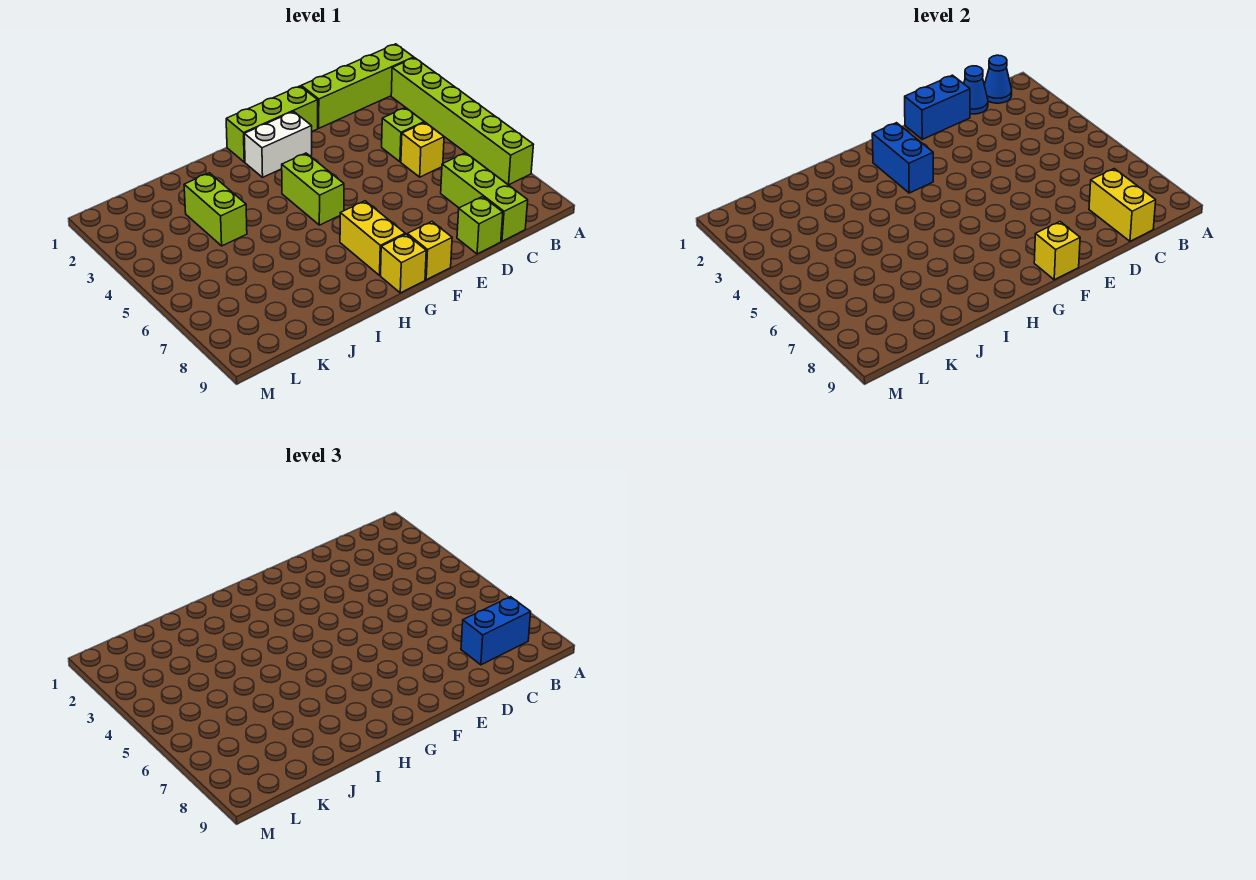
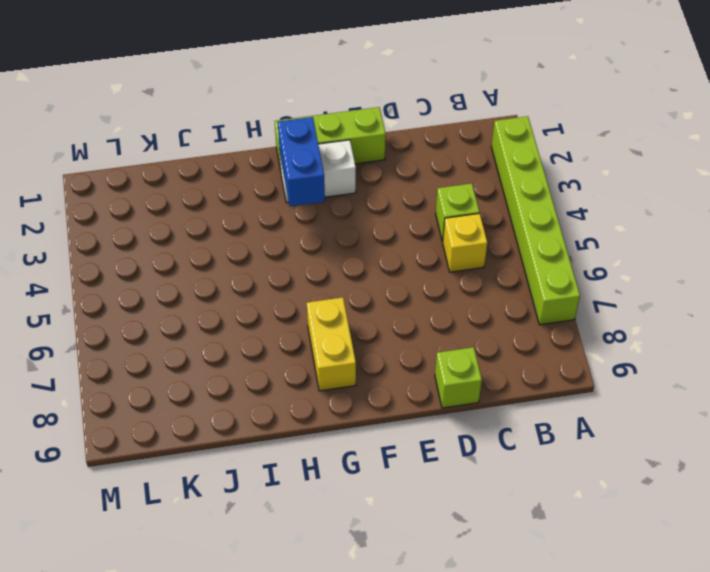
none -> lime 1x4 brick [301,44,414,128]
none -> lime 1x3 brick [441,153,528,241]
none -> yellow 1x1 brick [407,222,452,280]

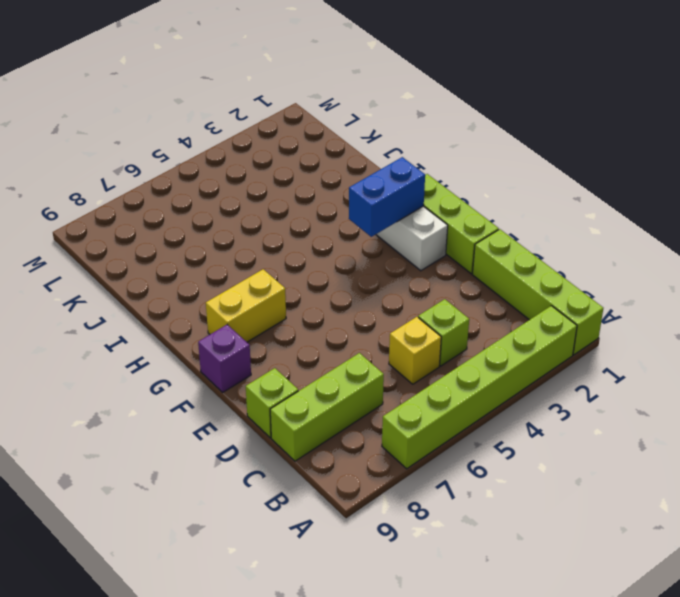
purple 1x1 brick [198,325,251,392] -> yellow 1x1 brick [407,222,452,280]
none -> lime 1x2 brick [282,153,344,225]
none -> yellow 1x1 brick [381,234,426,293]
none -> lime 1x2 brick [184,173,247,246]

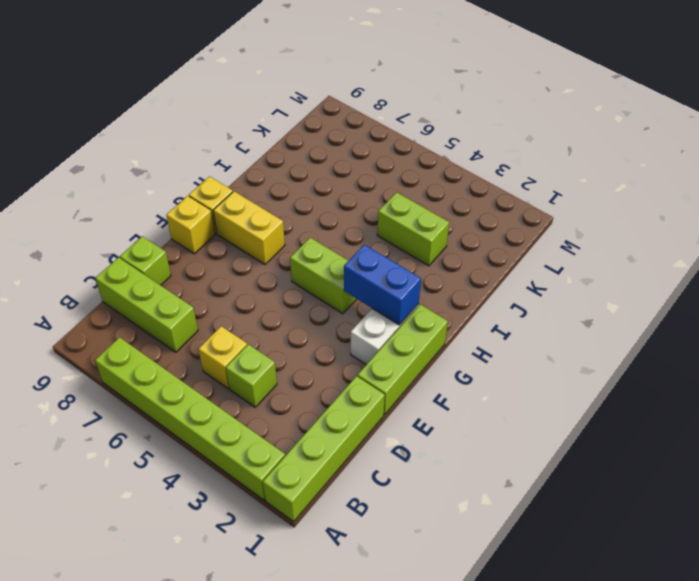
none -> blue 1x1 cone [984,55,1012,103]
none -> blue 1x1 cone [964,66,988,114]
none -> yellow 1x2 brick [1089,169,1156,241]

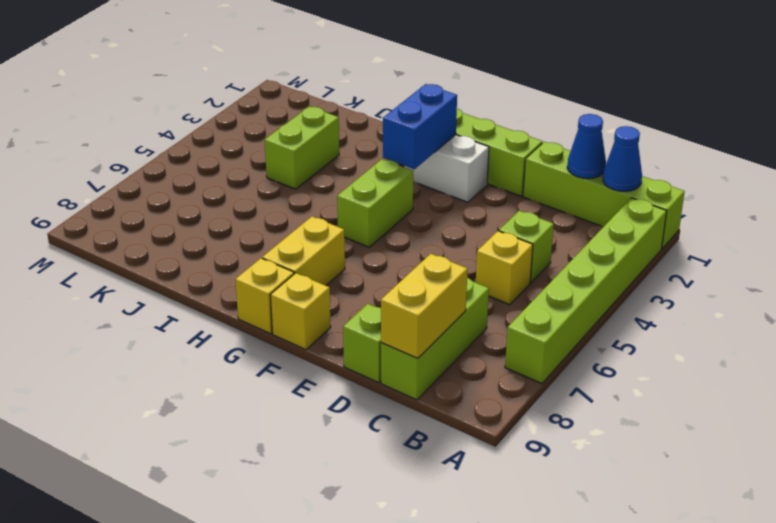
none -> blue 1x2 brick [905,75,970,139]
none -> yellow 1x1 brick [1034,222,1080,280]
none -> blue 1x2 brick [461,597,531,665]

